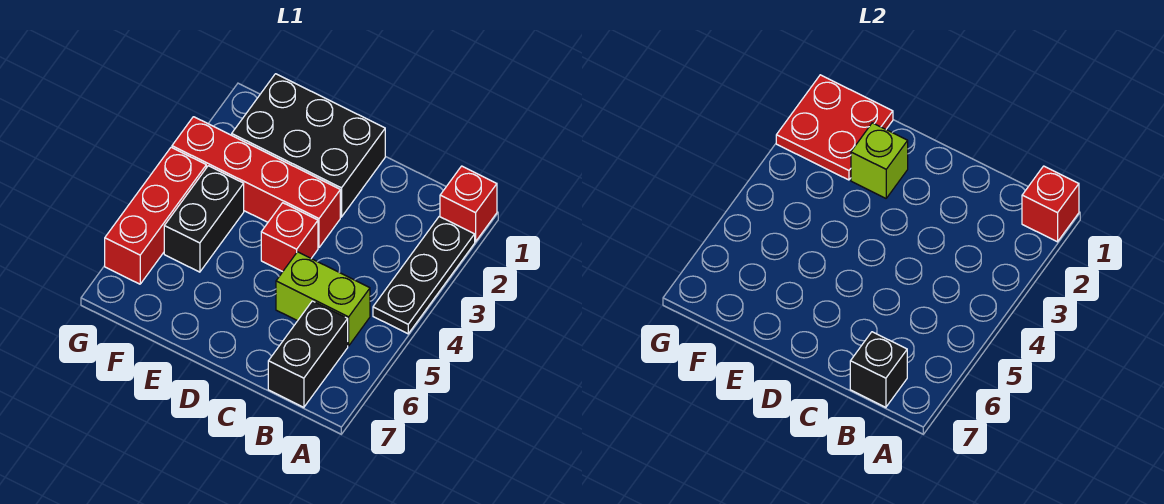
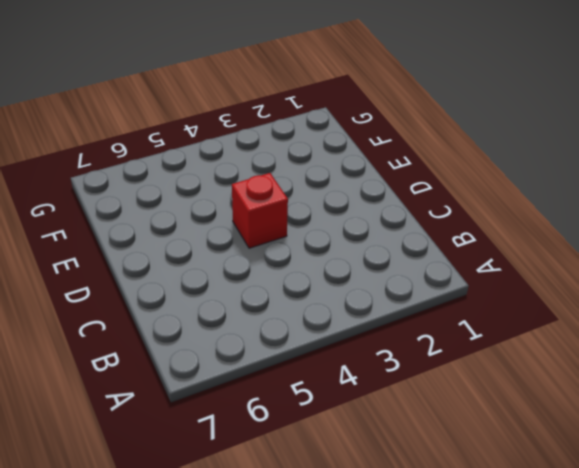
none -> red 1x1 brick [440,166,497,242]
none -> black 1x3 plate [373,217,475,334]
none -> lime 1x2 brick [276,252,370,346]

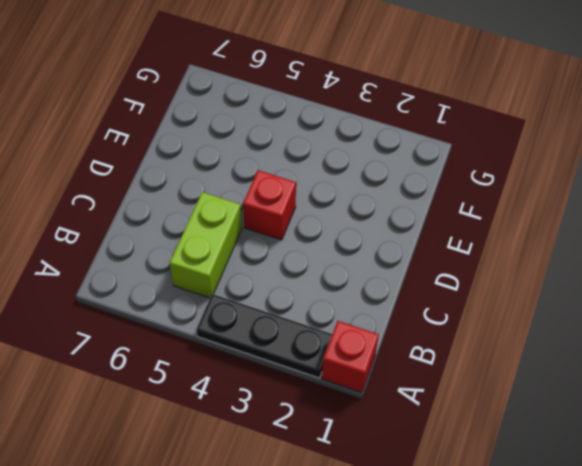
none -> black 1x2 brick [268,301,348,407]
none -> black 2x3 brick [232,74,385,217]
none -> red 1x4 brick [172,117,340,248]

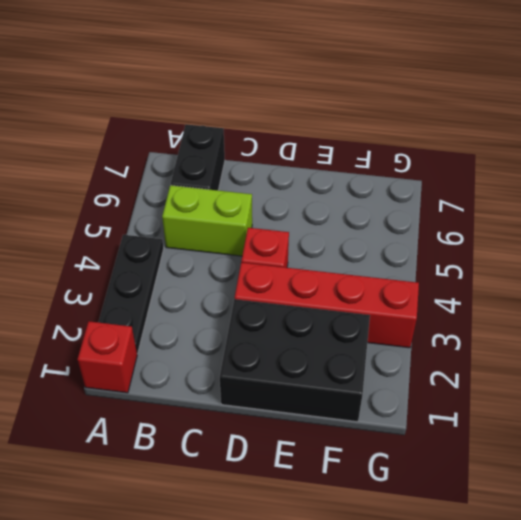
none -> black 1x2 brick [164,166,244,272]
none -> red 1x3 brick [105,147,206,284]
none -> red 1x1 brick [1022,166,1079,242]

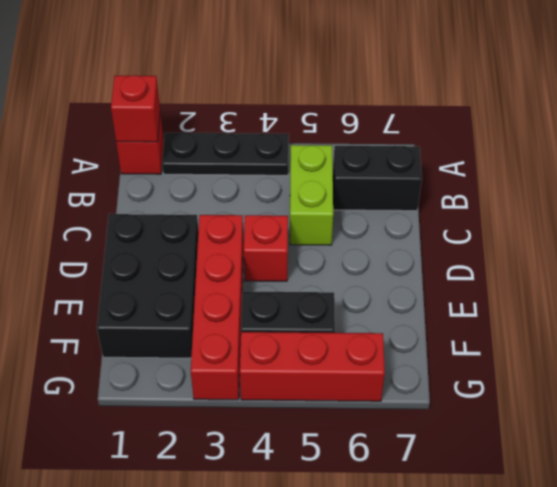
none -> black 1x1 brick [850,332,907,407]
none -> lime 1x1 brick [851,123,908,198]
none -> red 2x2 plate [776,75,893,180]

